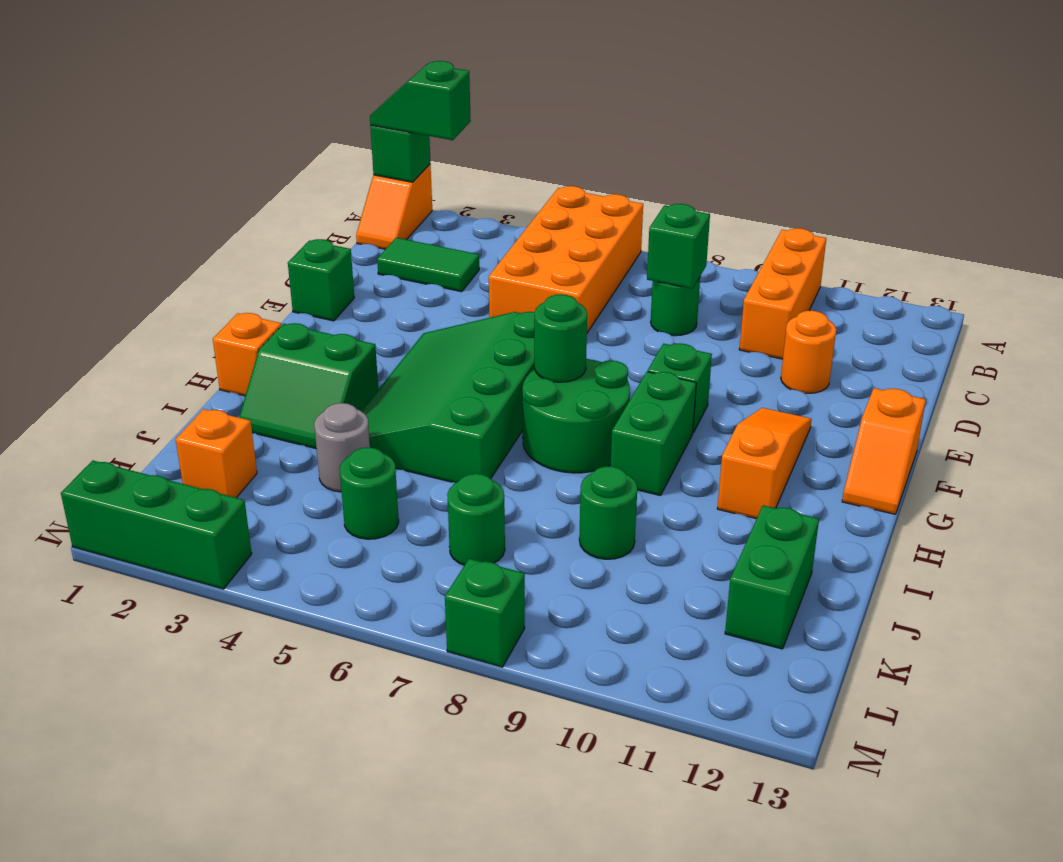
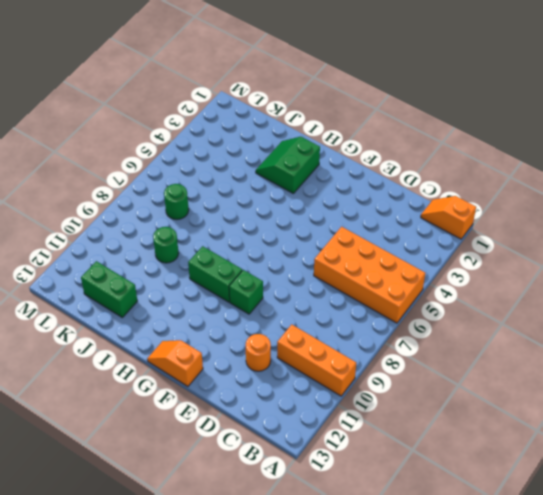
none -> green 1x2 tile [377,238,479,292]
none -> green 1x1 round brick [651,277,700,336]
none -> green 1x1 brick [288,239,354,321]

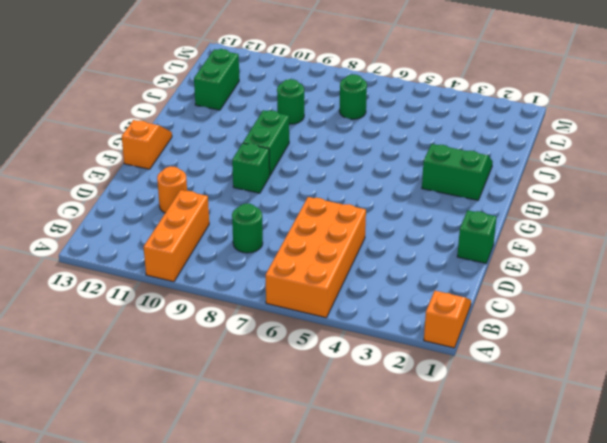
none -> green 1x2 tile [377,238,479,292]
none -> green 3x4 slope [361,312,535,483]
none -> orange 1x3 slope [717,408,812,519]

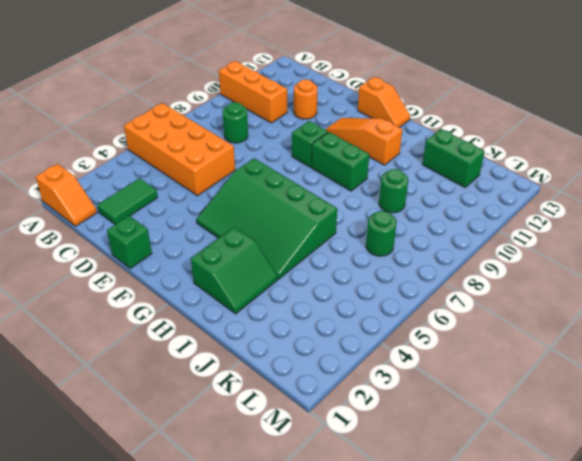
none -> green 2x2 round brick [523,359,630,473]
none -> orange 1x1 brick [213,313,281,396]
none -> grey 1x1 round brick [314,403,370,492]

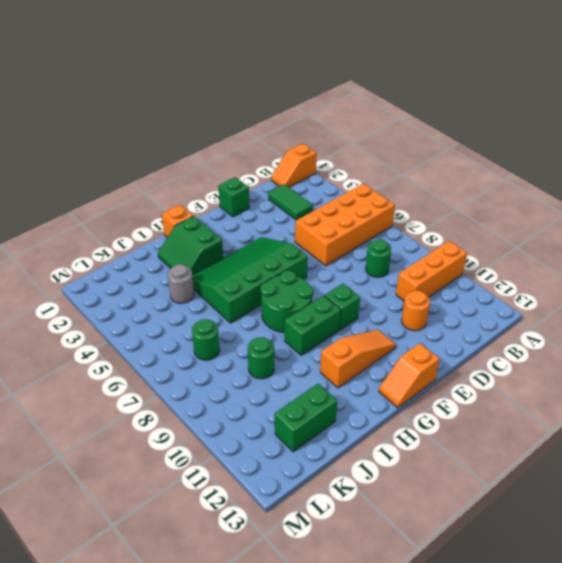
none -> orange 1x1 brick [176,409,257,498]
none -> green 1x1 round brick [340,447,399,539]
none -> green 1x3 brick [61,461,252,589]

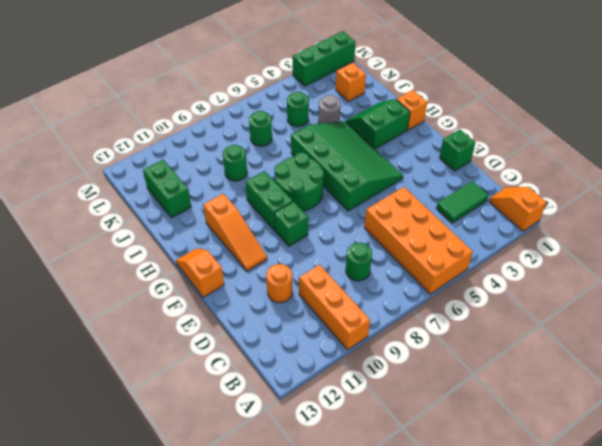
none -> green 1x1 brick [445,559,525,667]
none -> green 1x1 brick [370,126,430,182]
none -> green 1x1 brick [647,204,710,289]

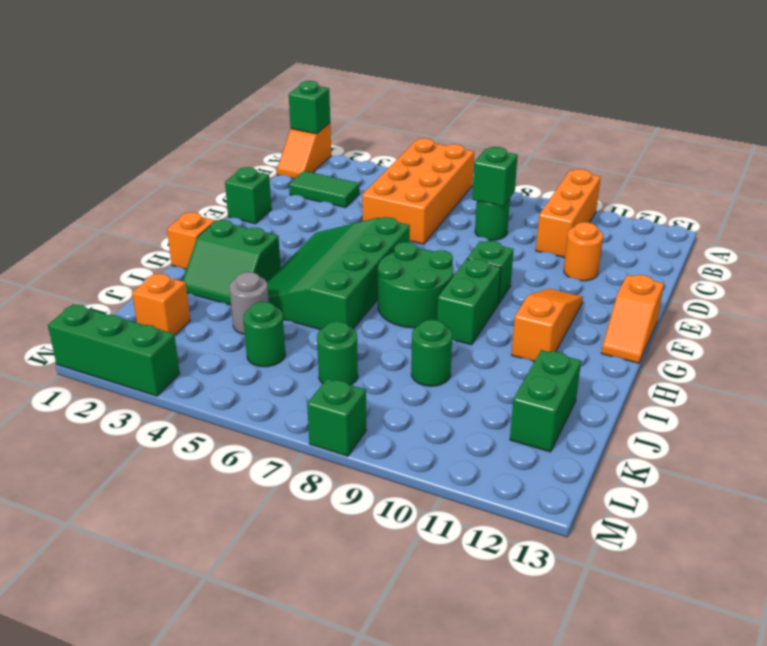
none -> green 1x1 round brick [534,294,587,382]
none -> green 1x2 slope [370,61,471,140]

